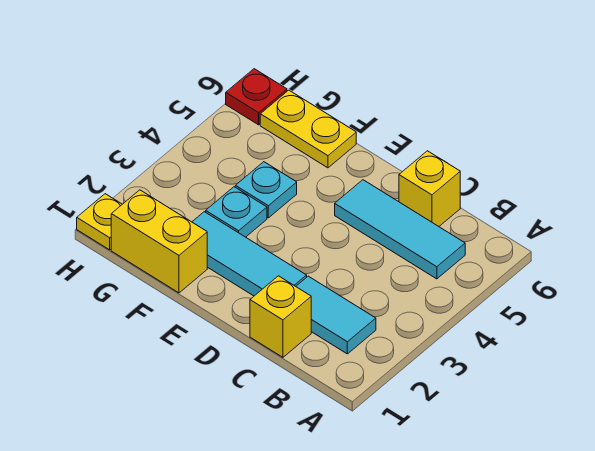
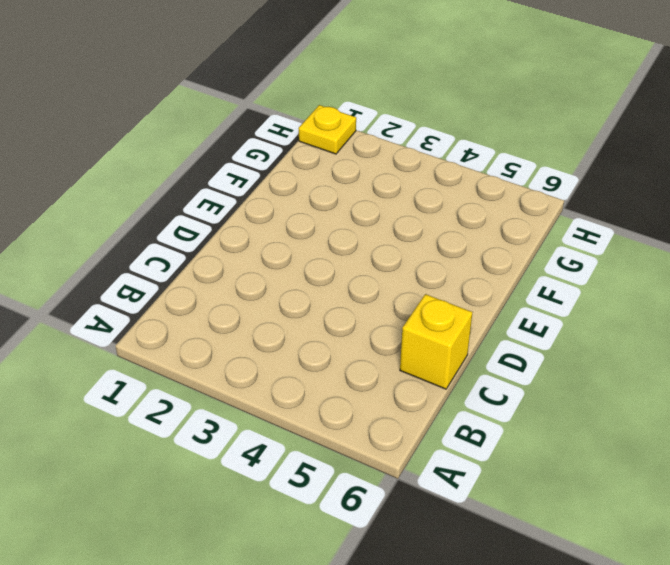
none -> cyan 1x2 tile [296,276,376,354]
none -> cyan 1x3 tile [335,180,465,279]

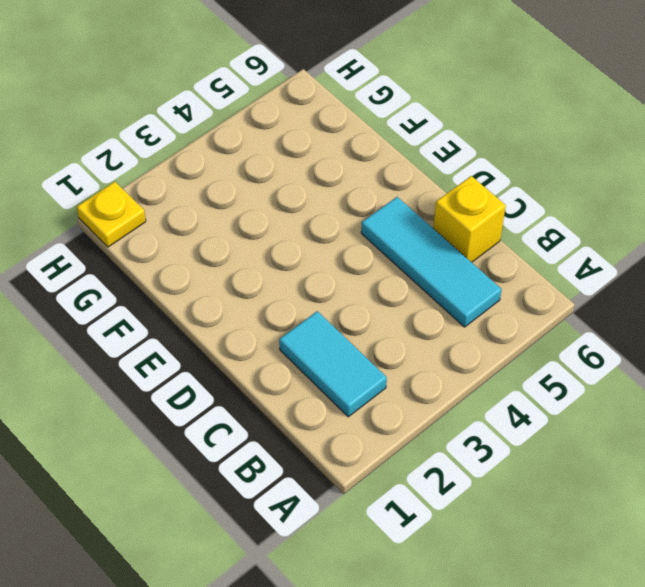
none -> yellow 1x1 brick [250,276,311,357]
none -> cyan 1x3 tile [192,212,307,296]

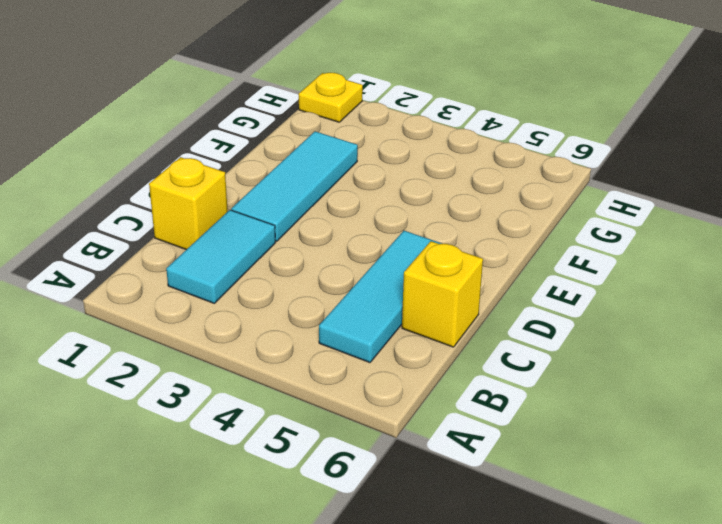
none -> yellow 1x2 brick [111,190,207,293]
none -> cyan 1x1 plate [206,187,267,237]

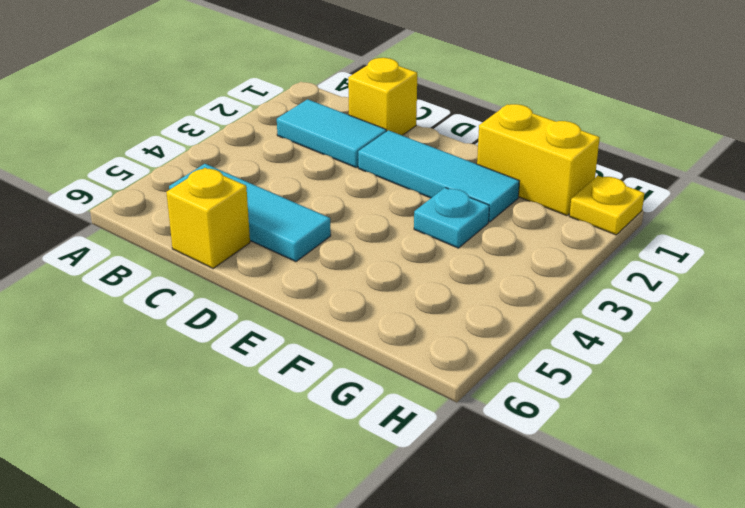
none -> cyan 1x1 plate [235,162,297,218]
none -> yellow 1x2 plate [260,90,356,168]

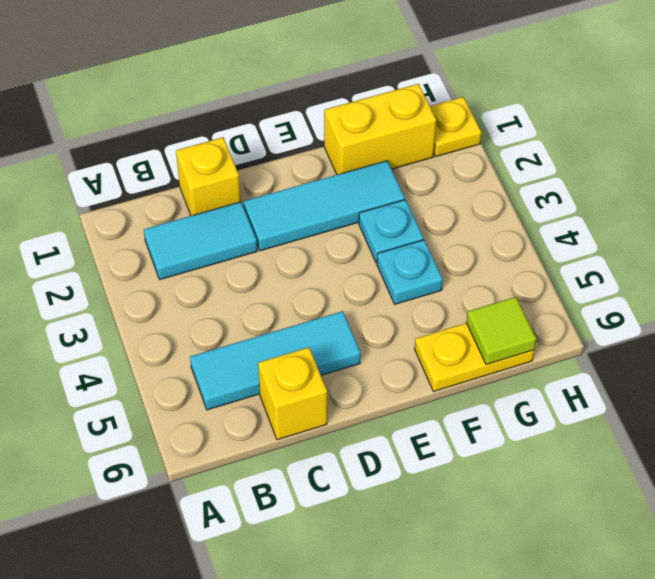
lime 1x1 tile [466,297,536,365] -> none
none -> red 1x1 plate [226,69,287,125]

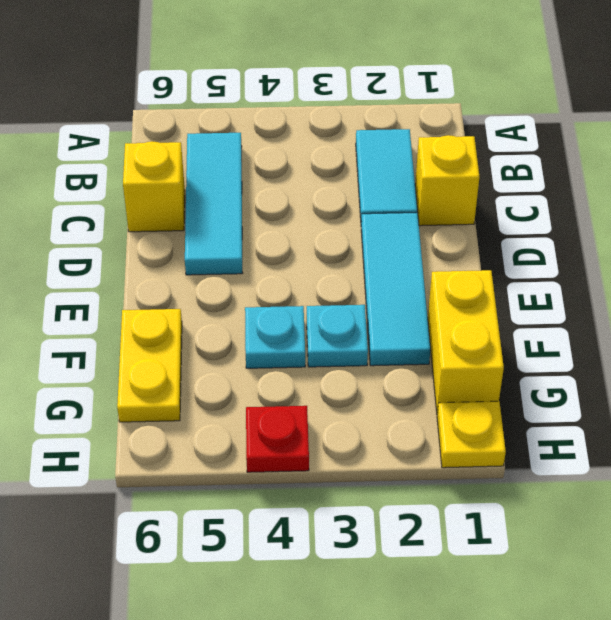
red 1x1 plate [246,406,309,472] -> red 1x1 plate moved to [226,69,287,125]

